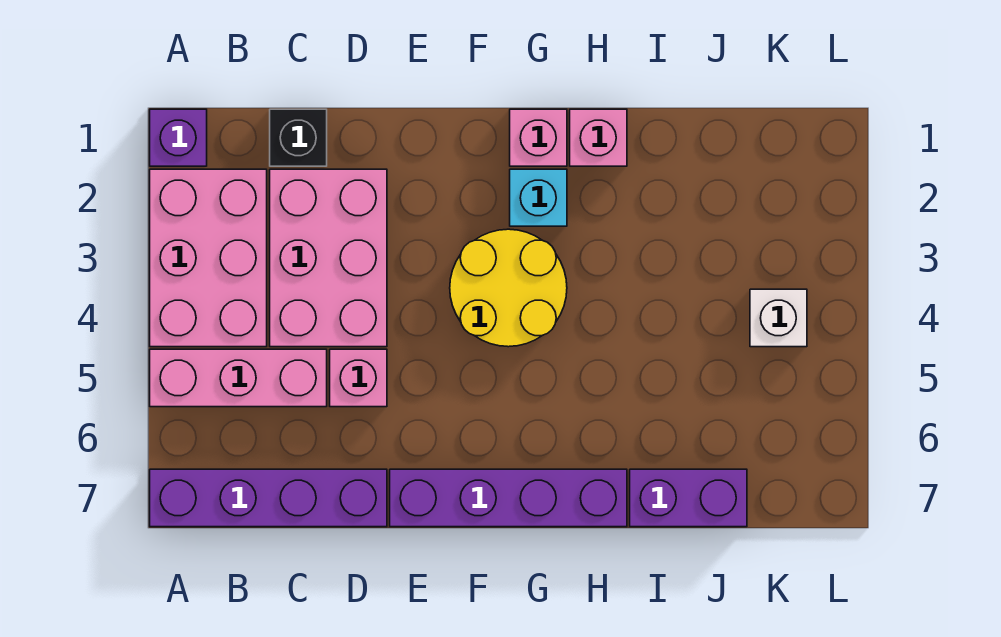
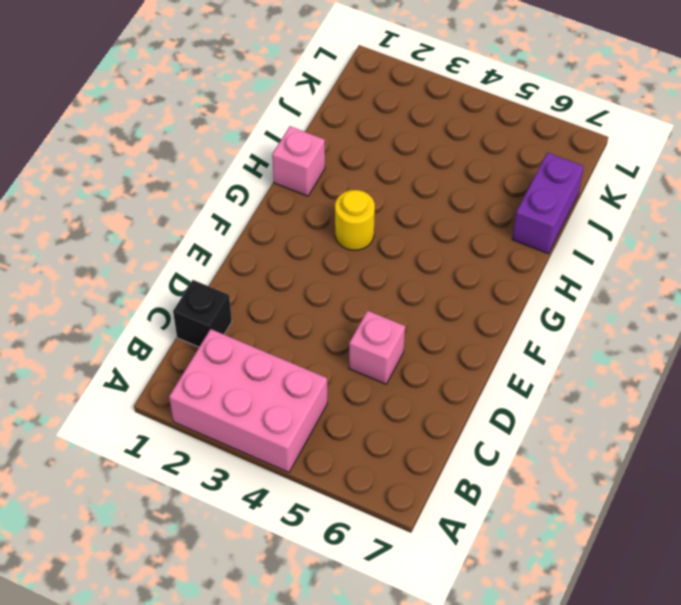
yellow 1x1 round brick [335,190,375,250] -> yellow 2x2 round brick [450,229,567,347]
none -> purple 1x1 brick [150,109,207,166]
none -> pink 1x3 brick [150,349,327,407]
none -> purple 1x4 brick [150,469,387,527]

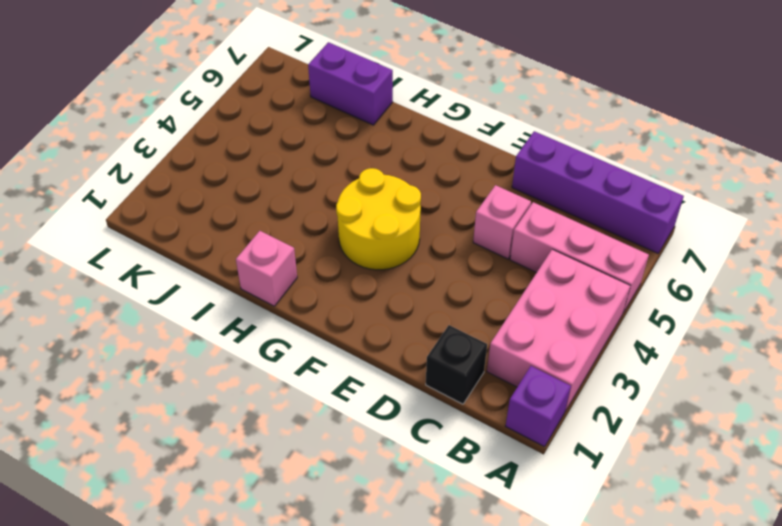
none -> pink 2x3 brick [270,169,387,347]
none -> purple 1x4 brick [390,469,627,527]
none -> pink 1x1 brick [510,109,567,166]

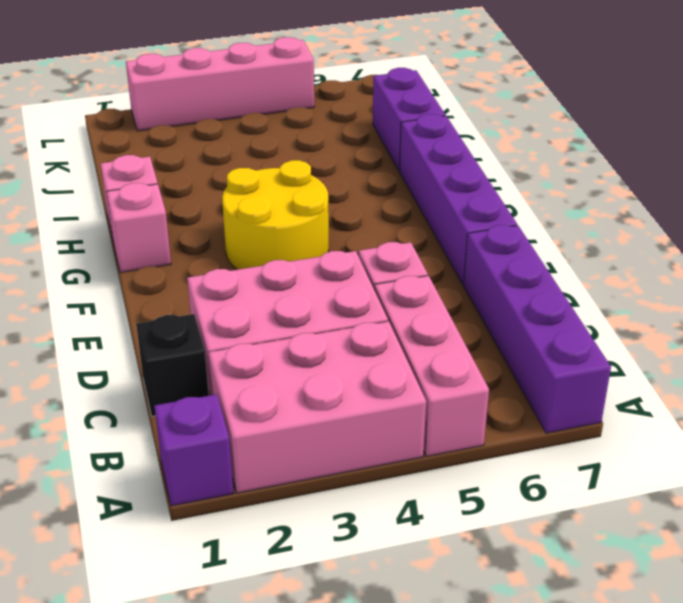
pink 1x4 brick [126,37,314,131] -> none
none -> cyan 1x1 brick [510,169,567,226]
none -> white 1x1 brick [750,289,807,347]

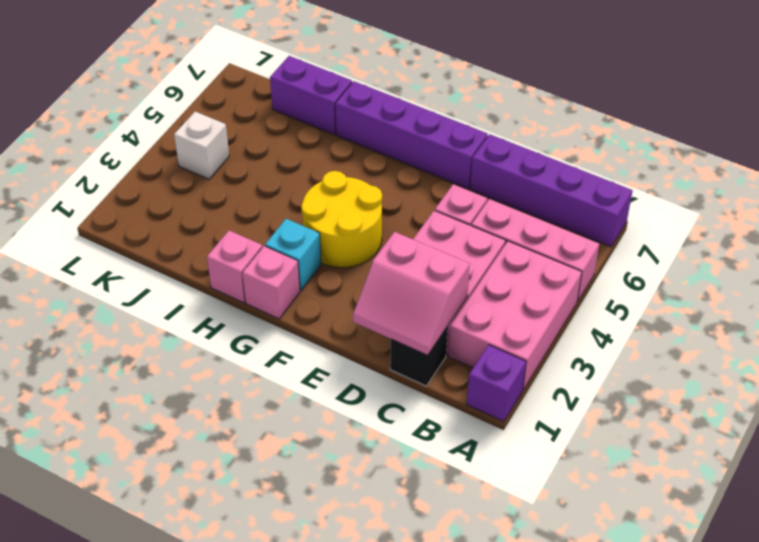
pink 2x2 slope [352,232,470,355] -> none

